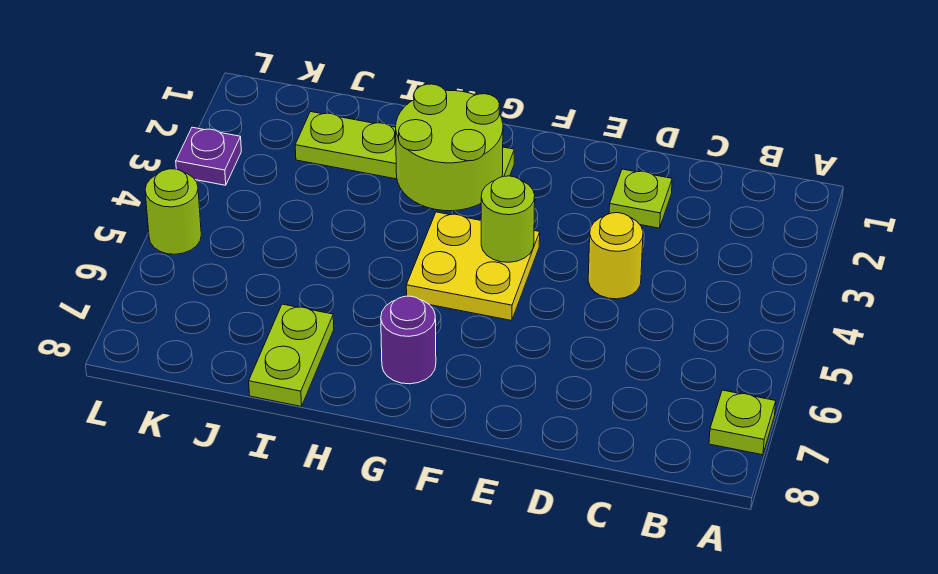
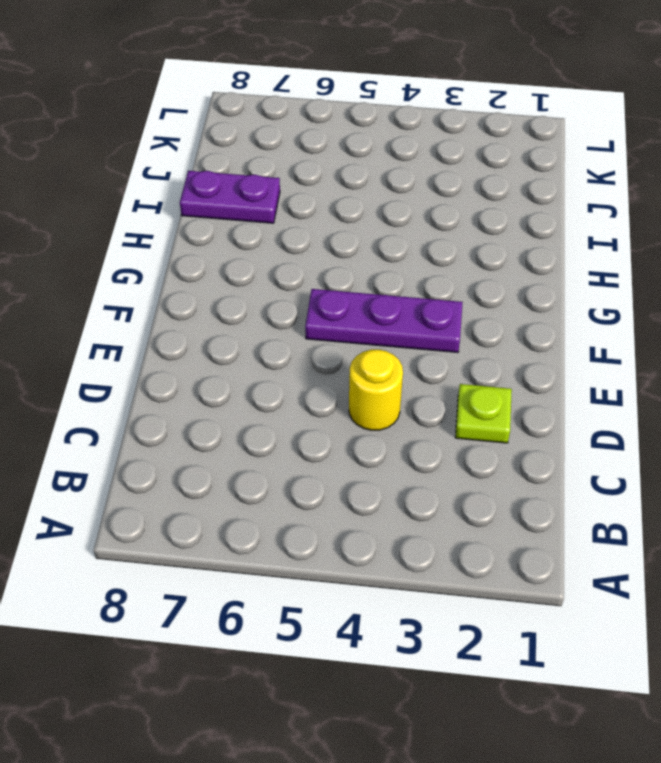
purple 1x3 plate [305,289,463,352] -> yellow 2x2 plate [406,212,540,321]
purple 1x2 plate [180,171,280,223] -> lime 1x2 plate [249,304,334,406]
none -> lime 1x1 plate [709,390,776,455]
none -> lime 1x4 plate [295,112,514,179]

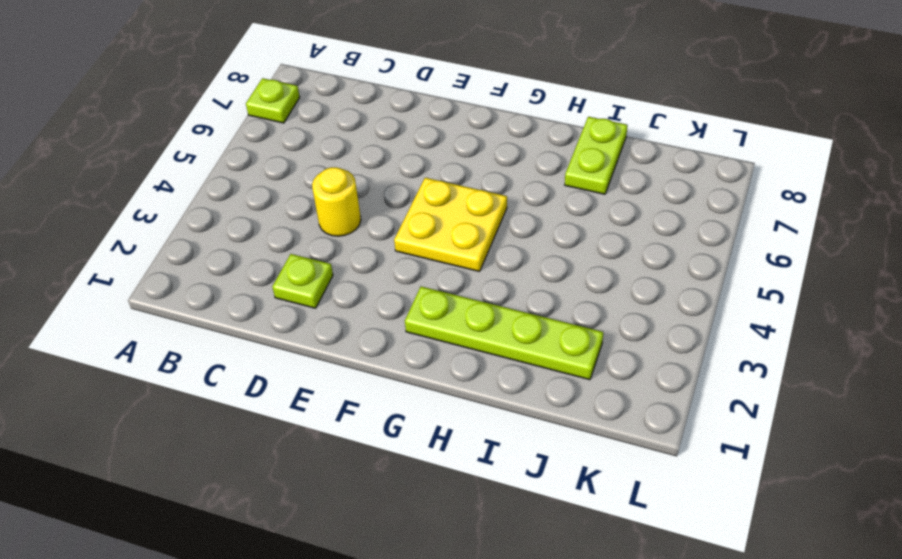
none -> purple 1x1 round brick [381,296,436,384]
none -> purple 1x1 plate [176,127,241,185]

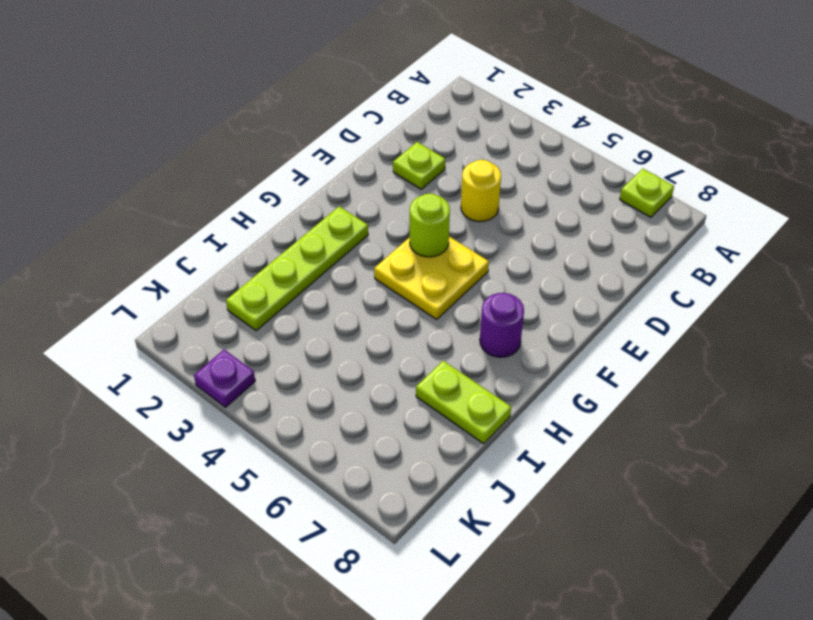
none -> lime 1x1 round brick [145,169,201,254]
none -> lime 2x2 round brick [396,84,503,211]

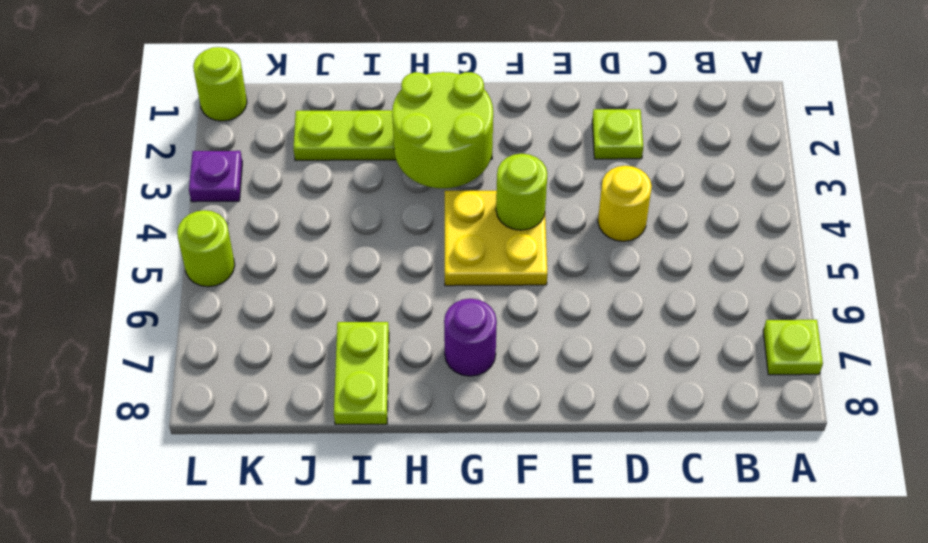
lime 1x1 round brick [193,47,247,121] -> none

